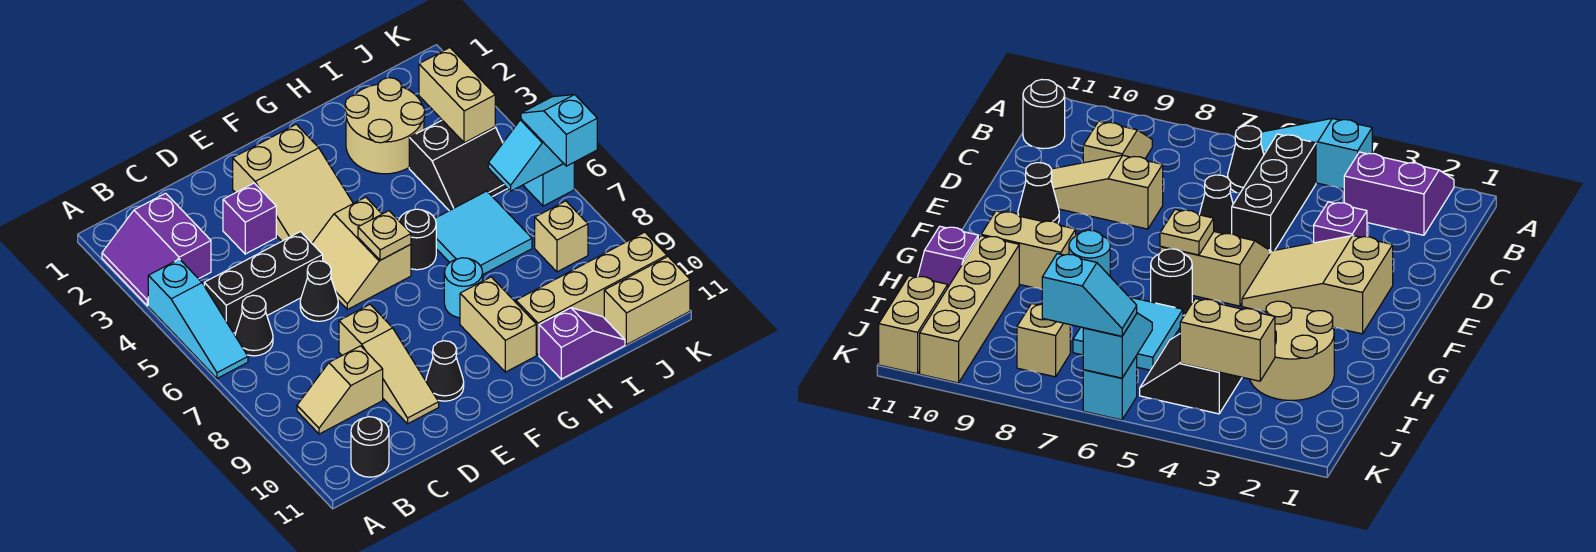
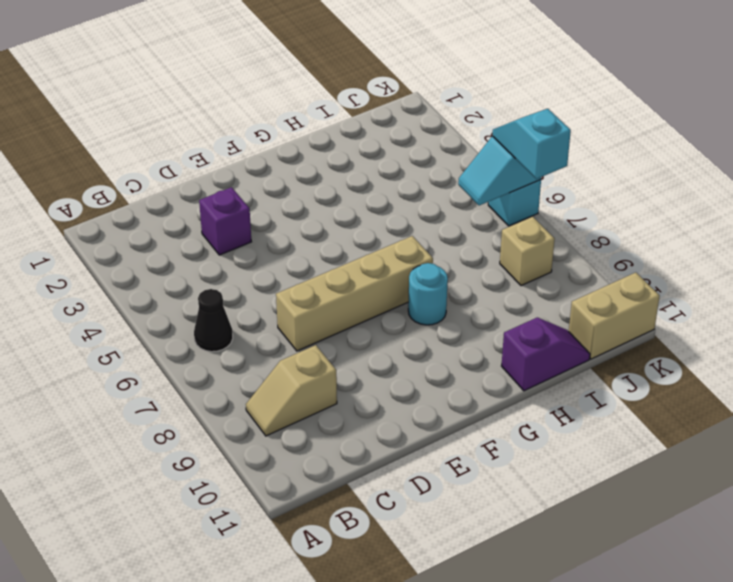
tan 1x4 brick [276,236,433,351] -> tan 1x4 brick moved to [516,232,667,355]
none -> purple 2x2 slope [102,193,211,306]
none -> cyan 1x3 slope [148,259,248,378]
none -> black 1x3 brick [204,232,323,333]

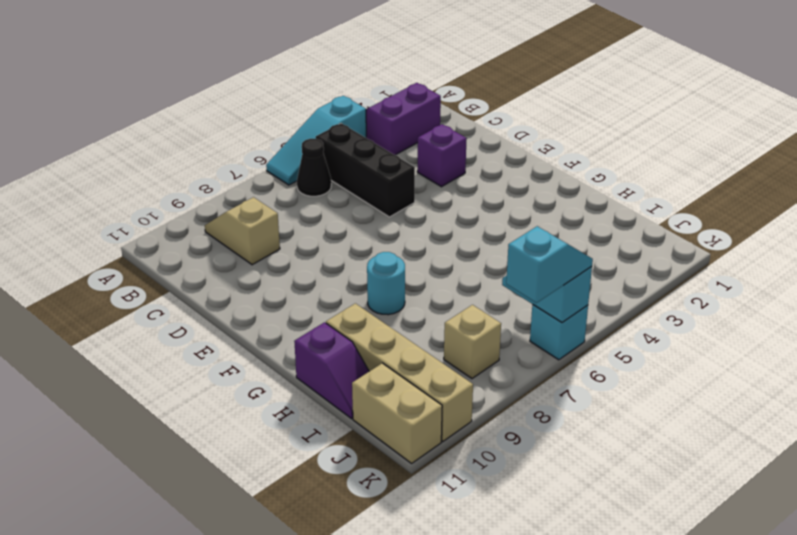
none -> black 1x1 round brick [351,417,389,477]
none -> black 1x1 cone [300,261,338,321]
none -> tan 1x3 slope [339,305,439,424]

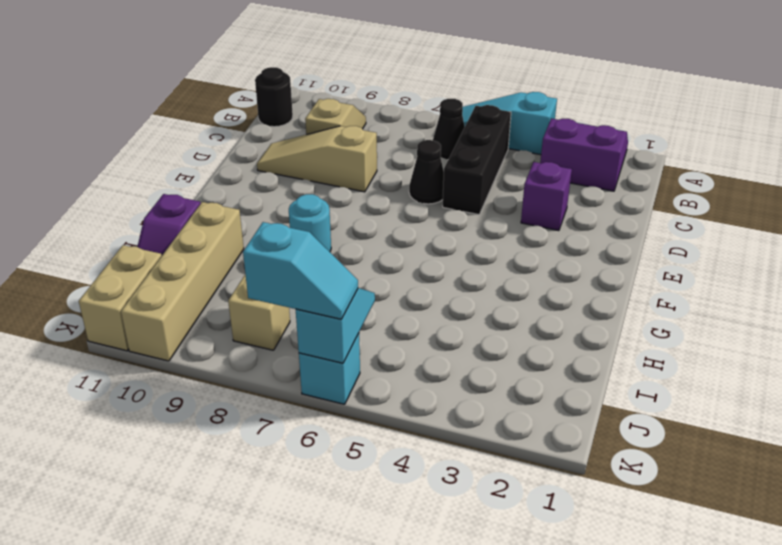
none -> tan 2x3 slope [233,124,353,243]
none -> tan 2x2 slope [312,197,411,310]
none -> black 1x1 cone [426,341,464,401]

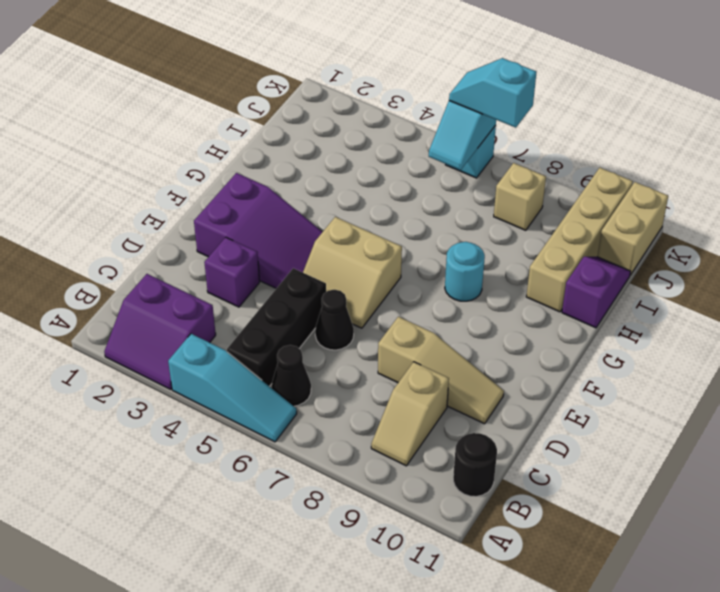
purple 2x3 slope [194,173,322,288] -> tan 2x3 slope [233,124,353,243]
none -> black 1x1 cone [426,341,464,401]
none -> black 1x1 round brick [399,209,436,270]
none -> tan 1x2 brick [460,277,536,372]

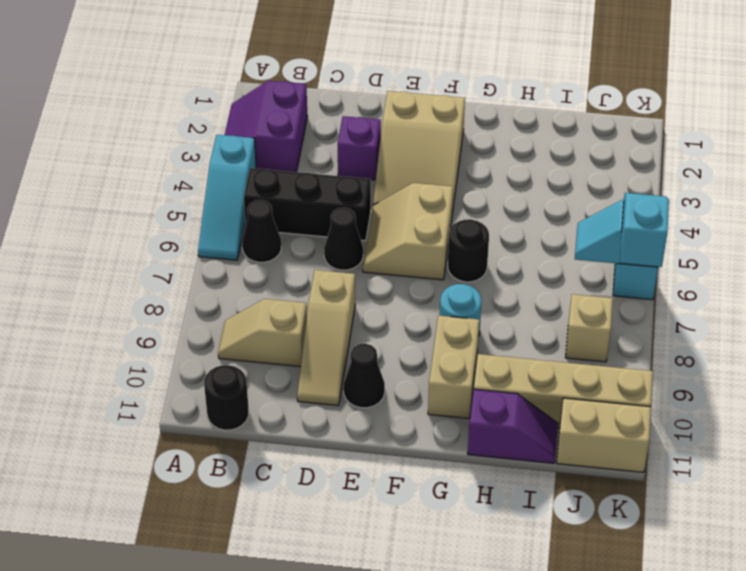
none -> tan 2x2 round brick [345,78,425,174]
none -> cyan 2x2 tile [435,191,532,274]
none -> black 2x2 slope [409,120,508,211]

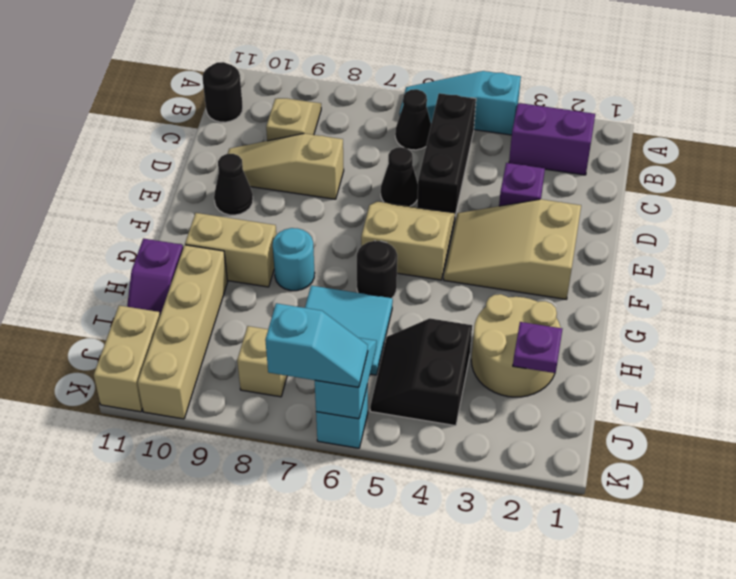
purple 1x1 plate [513,322,562,373] -> none
none -> tan 1x1 plate [358,211,411,260]
none -> tan 1x2 brick [419,48,495,143]

